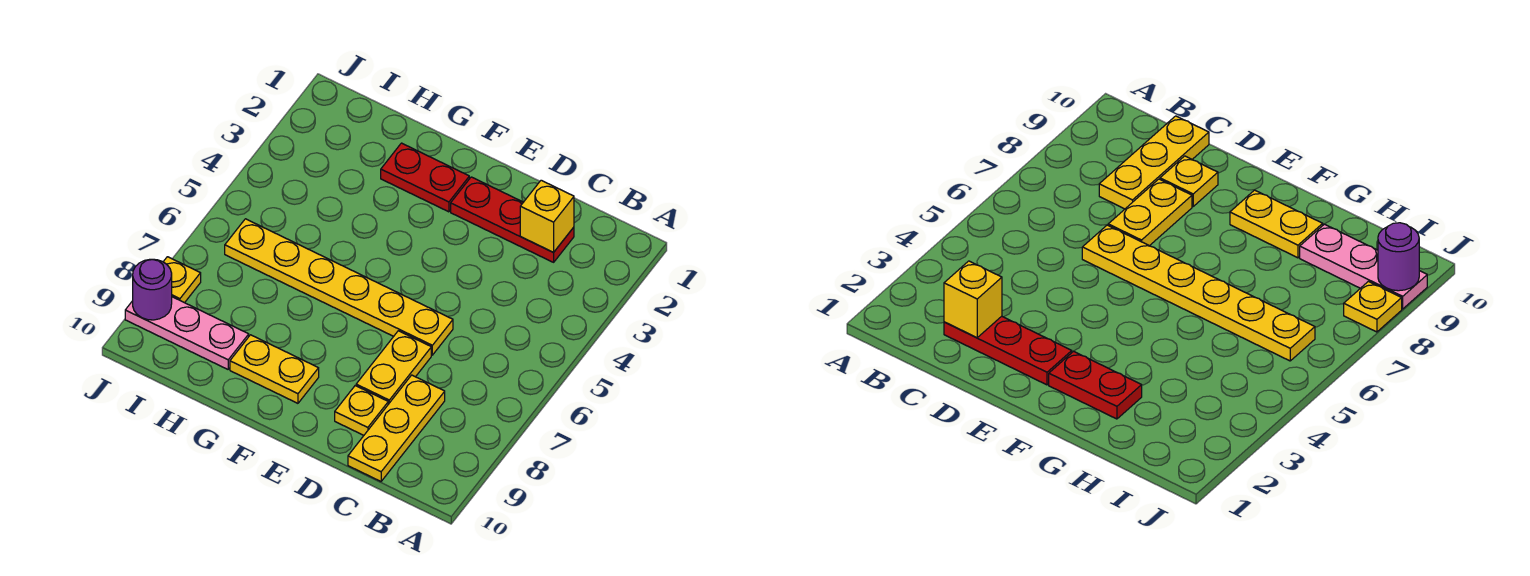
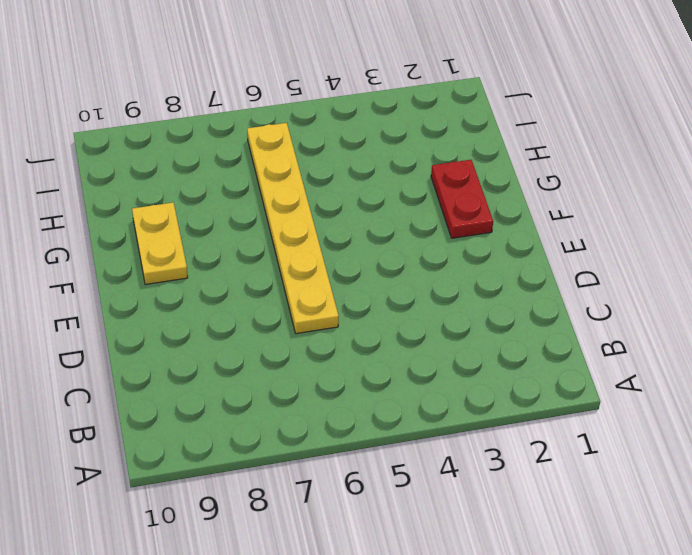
none -> red 1x3 plate [451,177,574,262]
none -> yellow 1x3 plate [348,375,445,481]

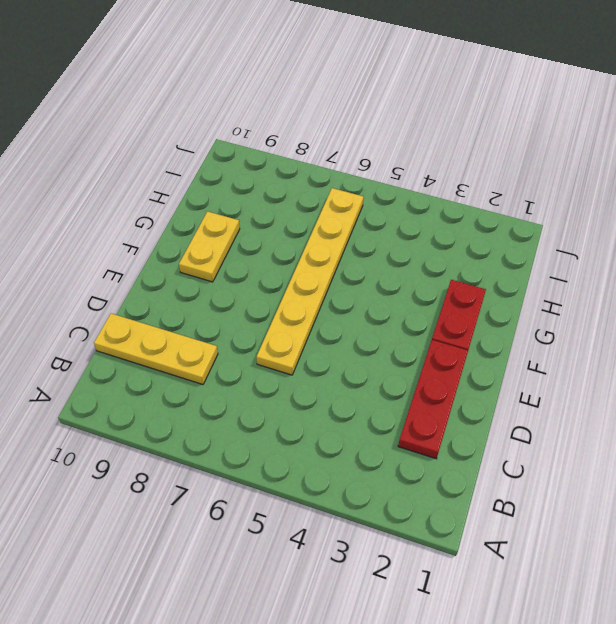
none -> yellow 1x2 plate [356,331,431,404]
none -> yellow 1x1 plate [335,386,388,435]

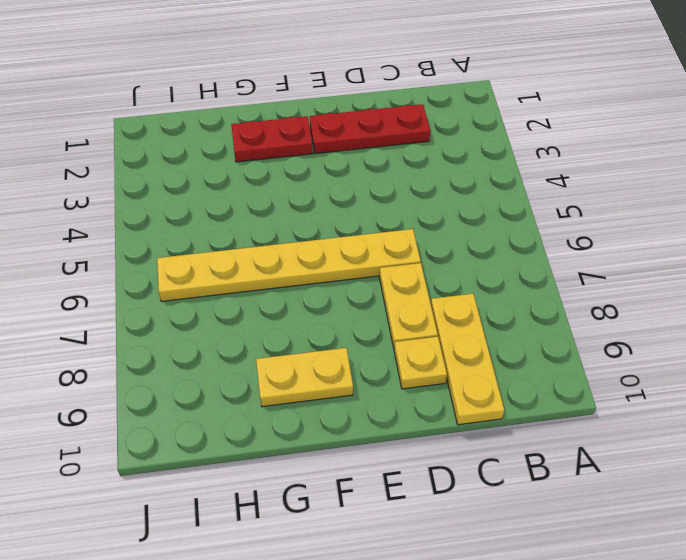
none -> pink 1x3 plate [125,297,249,369]
none -> yellow 1x1 plate [163,257,201,303]

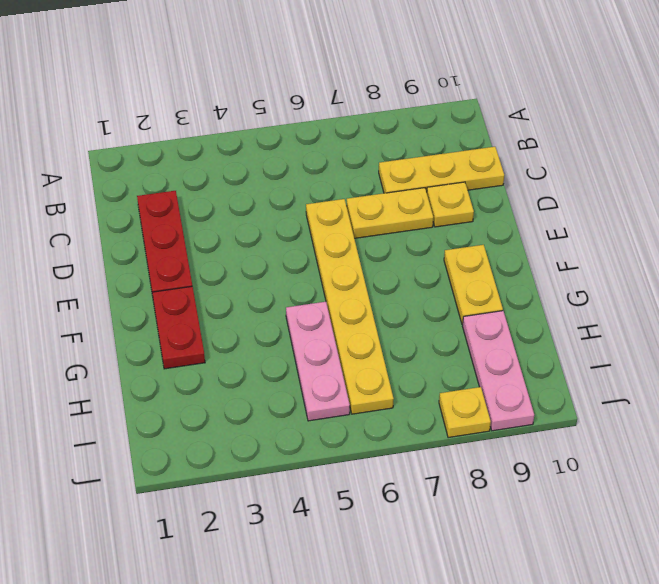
pink 1x3 plate [286,302,350,421] -> none
none -> yellow 1x1 brick [520,180,574,252]
none -> purple 1x1 round brick [133,259,172,320]

